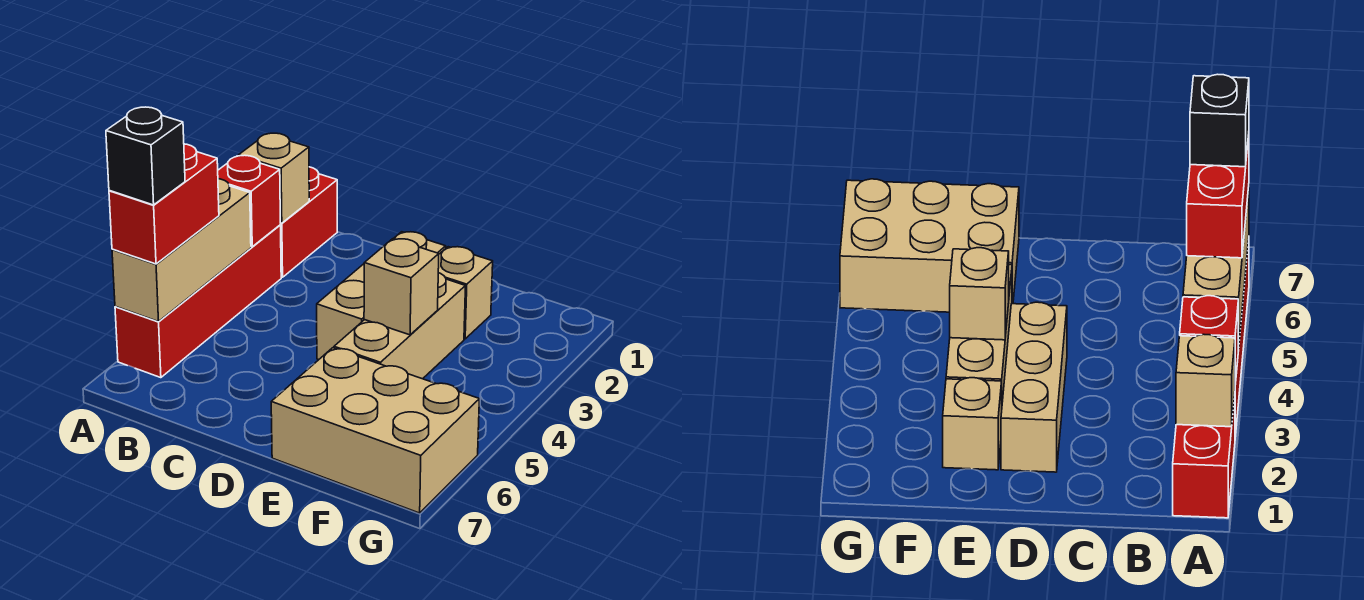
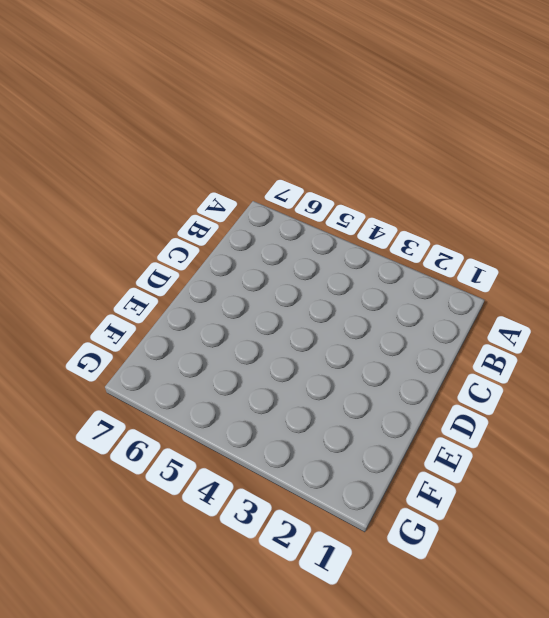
none -> red 1x2 brick [280,167,337,277]
none -> red 1x4 brick [115,225,281,378]
none -> tan 1x3 brick [317,232,446,360]

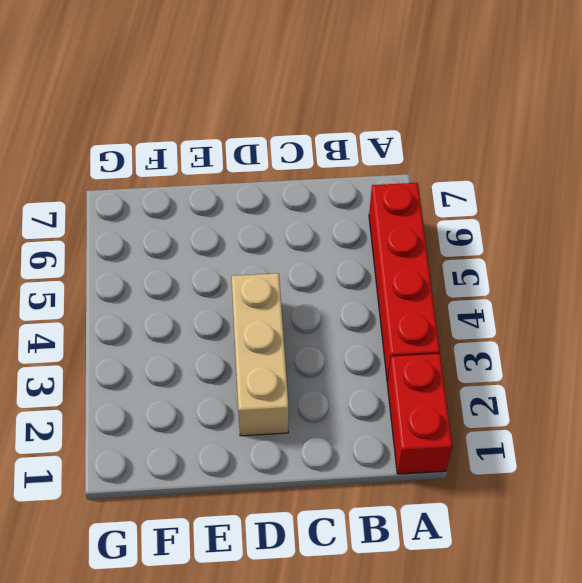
none -> tan 1x1 brick [438,247,493,339]
none -> tan 1x3 brick [334,273,465,379]
none -> tan 2x3 brick [271,348,479,513]

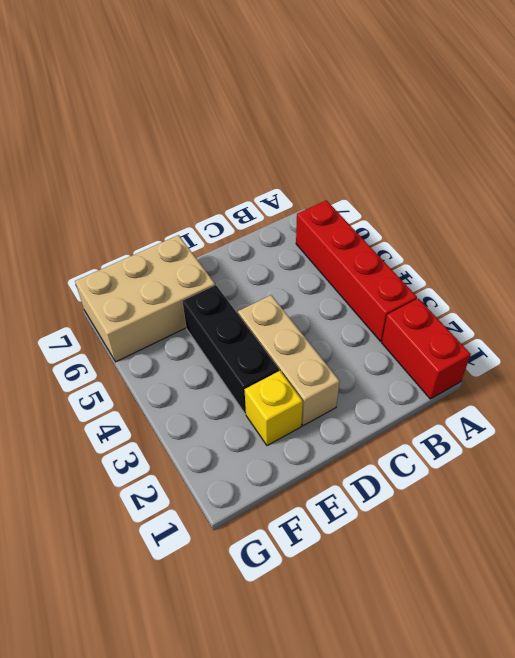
yellow 1x1 brick [245,371,303,446] -> tan 1x1 brick [438,247,493,339]
black 1x3 brick [183,285,279,414] -> tan 1x3 brick [334,273,465,379]
none -> tan 1x1 brick [239,133,309,223]
none -> red 1x1 brick [218,155,281,247]
none -> tan 1x3 brick [112,179,251,322]

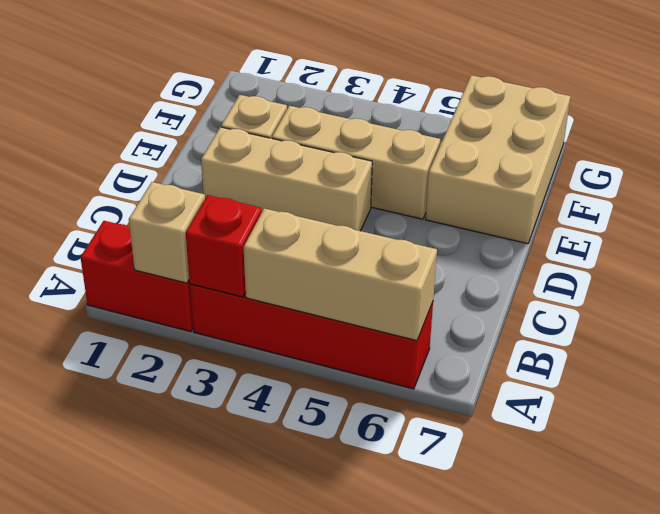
none -> tan 1x1 brick [364,239,439,335]
none -> red 1x2 brick [109,144,219,264]
none -> black 1x1 brick [106,107,185,205]

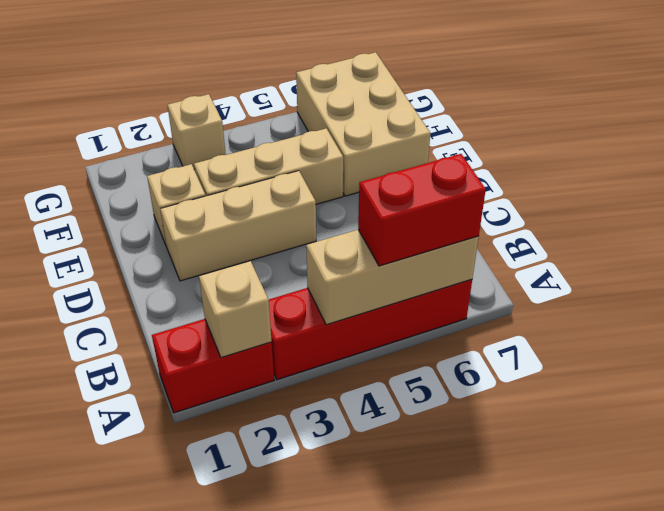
tan 1x1 brick [168,94,226,169] -> tan 1x1 brick moved to [364,239,439,335]
none -> red 1x1 brick [218,155,281,247]
none -> black 1x1 brick [106,107,185,205]

